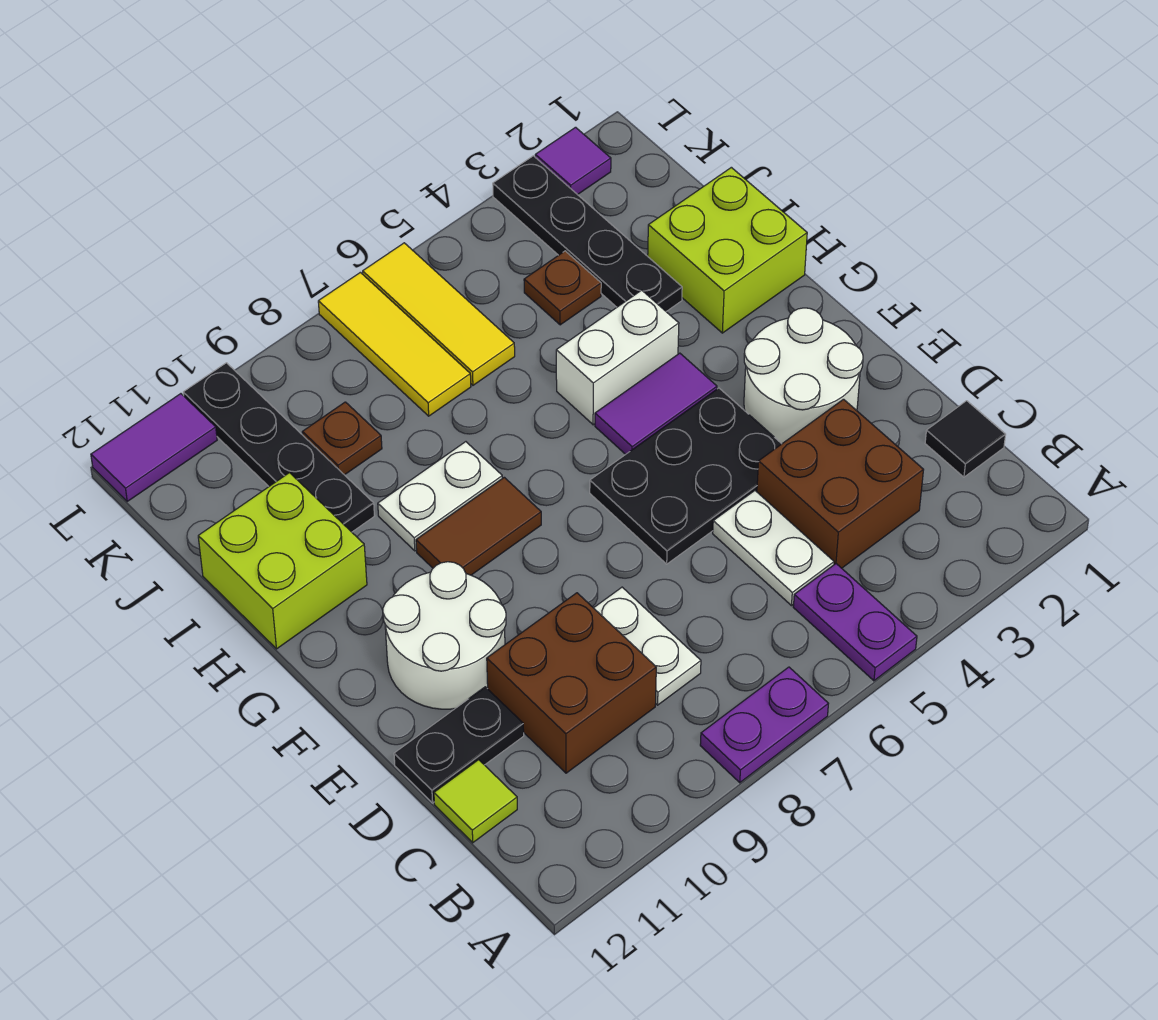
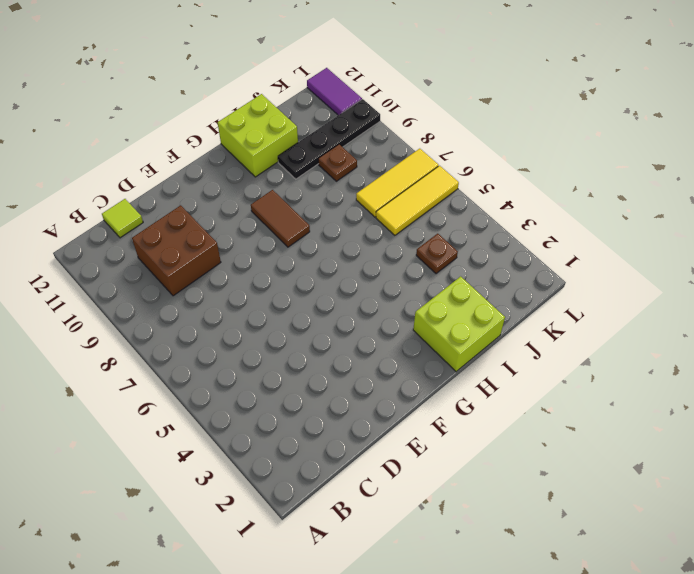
none -> purple 1x2 plate [793,564,917,681]
none -> purple 1x2 plate [700,667,828,783]
none -> black 1x1 tile [925,401,1006,477]

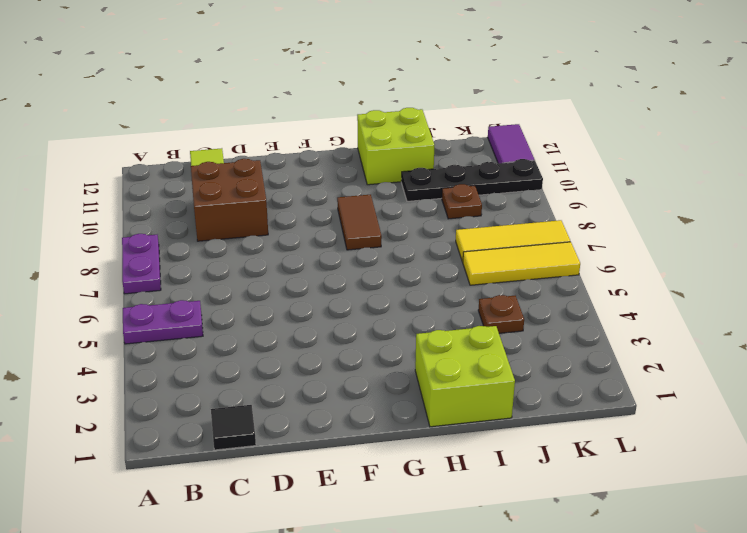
none -> brown 2x2 brick [757,399,923,568]
none -> white 1x2 plate [713,491,834,606]
none -> white 1x2 plate [594,587,701,705]

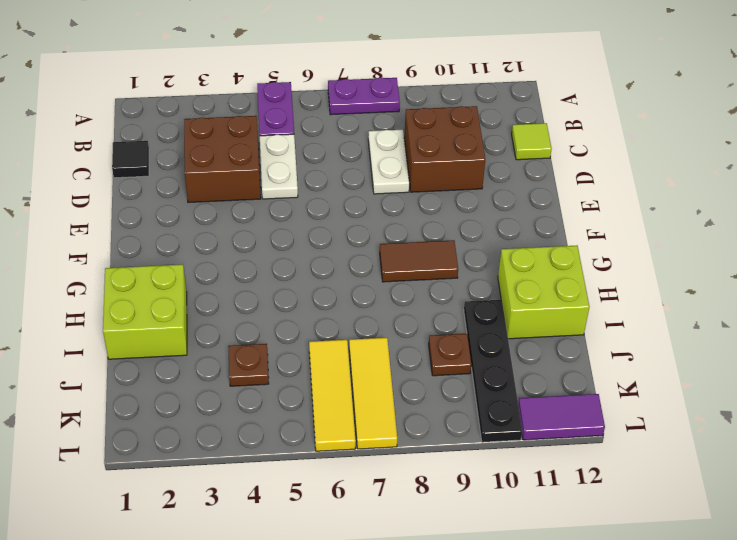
none -> black 1x2 plate [394,687,524,803]
none -> white 2x2 round brick [744,308,863,444]
none -> black 2x3 plate [590,388,781,564]

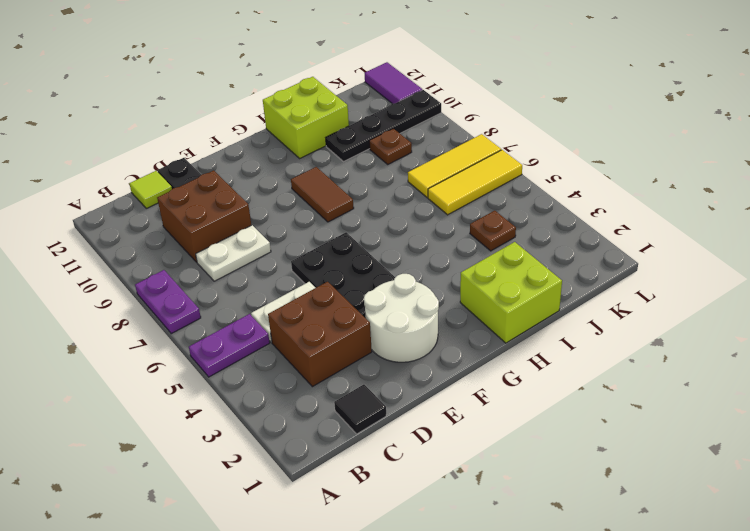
none -> white 2x2 round brick [383,562,506,709]
none -> purple 1x2 tile [595,353,717,454]
none -> white 1x2 brick [556,290,679,425]

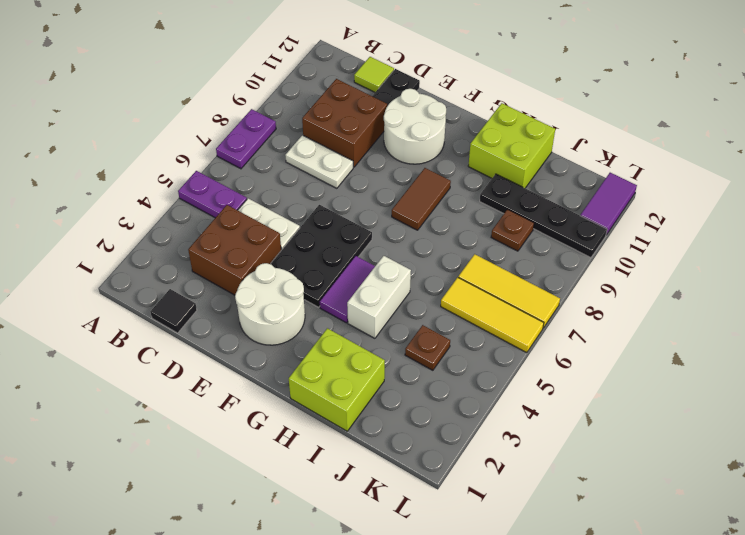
none -> white 1x2 plate [378,442,502,551]
none -> black 1x4 plate [493,156,682,311]
none -> purple 1x1 tile [535,127,611,195]

